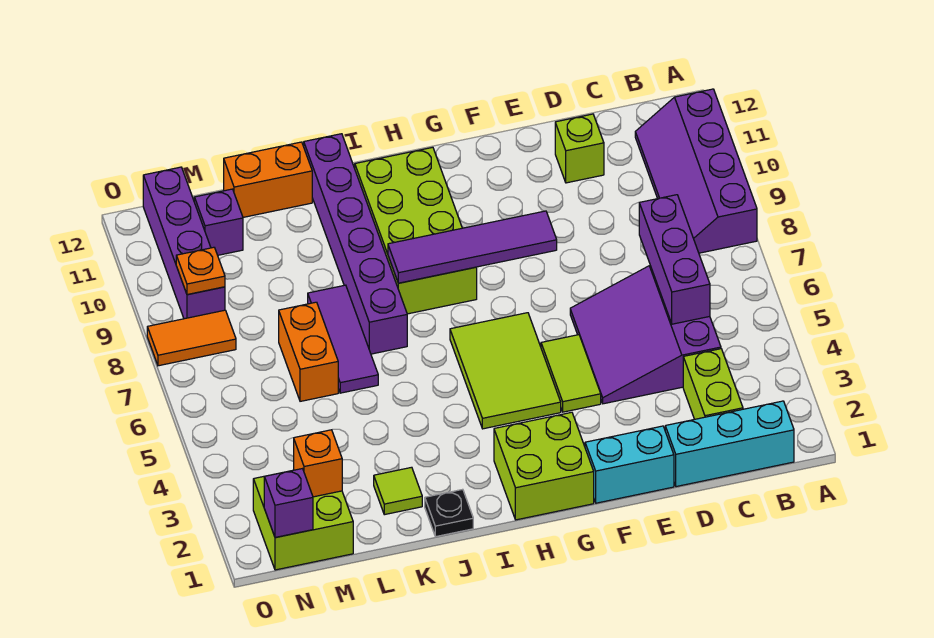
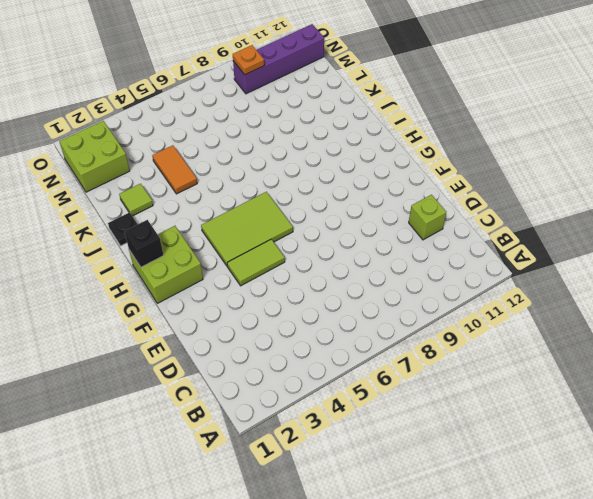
black 1x1 brick [124,220,164,267] -> none
orange 1x2 tile [152,145,197,194] -> orange 1x2 tile moved to [147,310,236,366]
none -> purple 2x4 slope [635,89,757,253]
none -> cyan 1x3 brick [665,401,794,487]
none -> lime 1x2 brick [683,349,743,419]

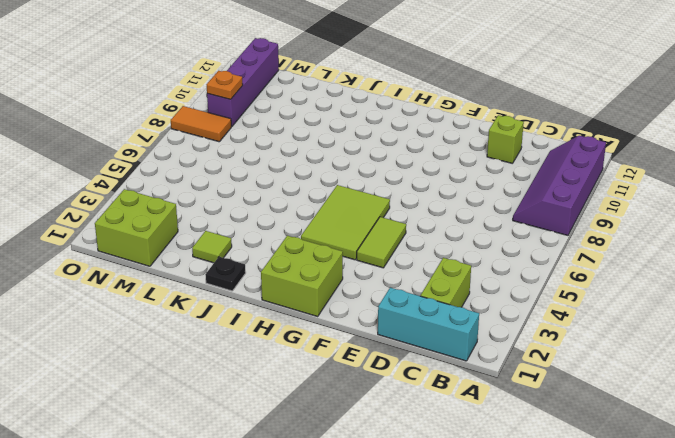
none -> purple 3x3 slope [570,266,721,404]
none -> cyan 1x2 brick [585,426,674,503]
none -> lime 2x4 brick [355,147,477,314]

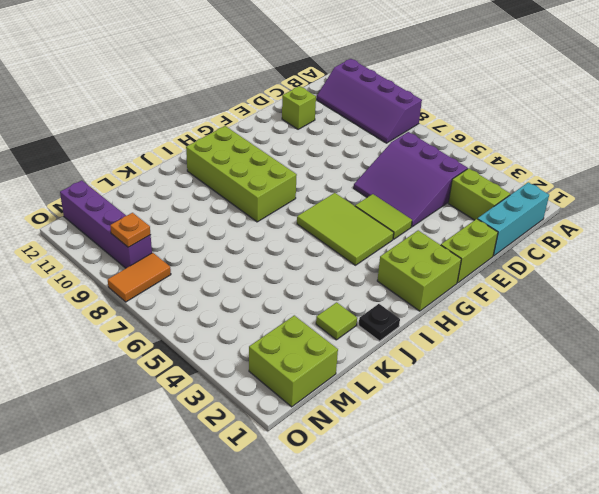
lime 1x2 brick [441,219,498,283] -> cyan 1x2 brick [585,426,674,503]
none -> purple 1x6 brick [304,134,407,354]
none -> purple 1x3 tile [308,285,378,393]
none -> orange 1x2 brick [224,142,312,217]

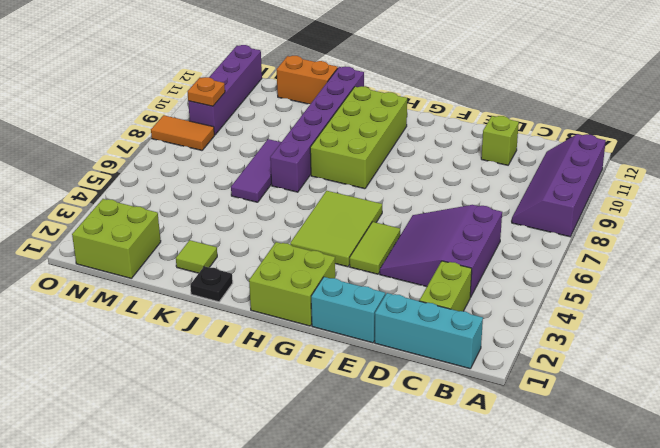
none -> orange 1x2 brick [279,302,338,401]
none -> purple 1x1 brick [194,189,243,255]
none -> purple 1x3 brick [639,195,710,324]

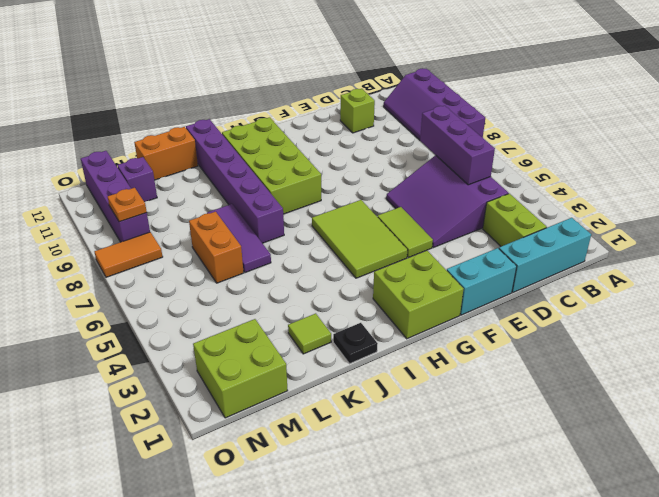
none -> purple 1x4 tile [388,211,557,283]
none -> orange 1x1 brick [294,430,342,497]
none -> purple 1x1 brick [264,469,313,537]

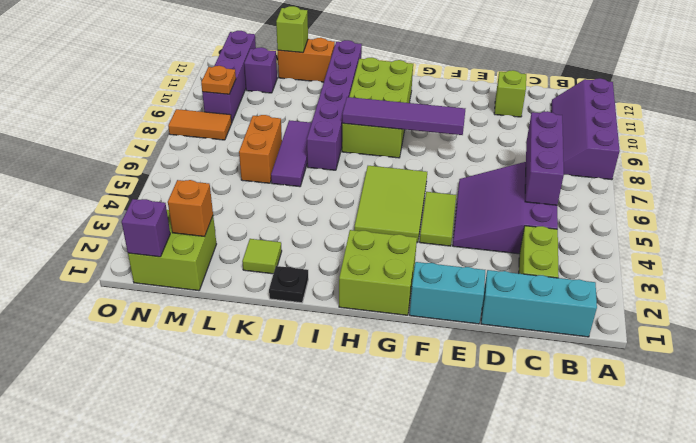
lime 1x1 brick [276,6,308,53] -> none

